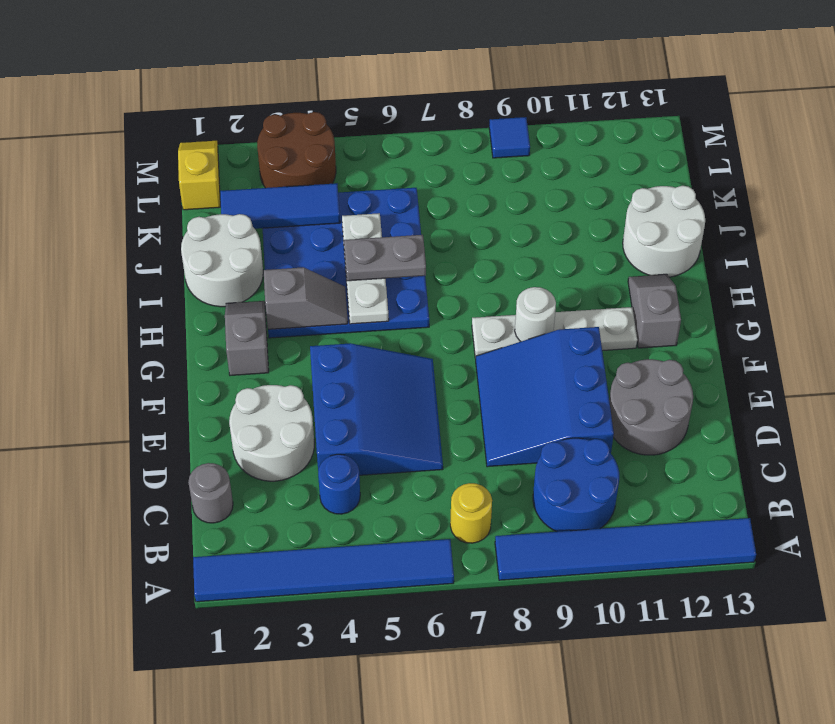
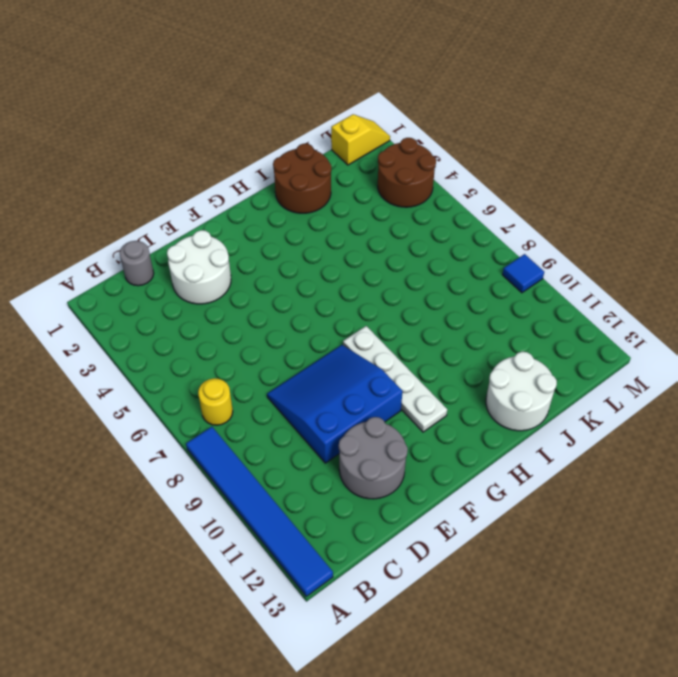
brown 2x2 round brick [273,144,331,213] -> white 2x2 round brick [181,214,263,307]
none -> blue 1x6 tile [193,539,454,602]
none -> blue 2x2 round brick [533,438,619,532]
none -> blue 1x1 round brick [318,454,360,514]

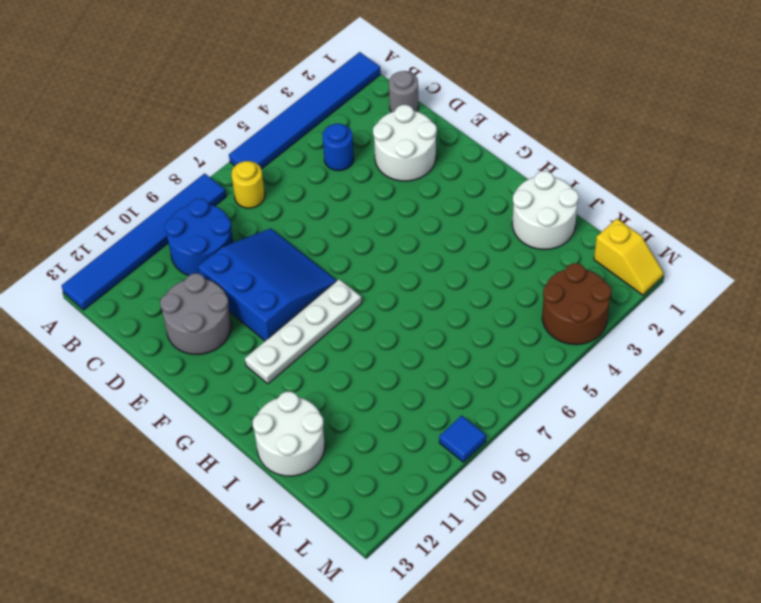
none -> blue 3x3 slope [310,343,443,475]
none -> grey 1x2 slope [225,301,269,376]
none -> grey 1x2 slope [628,274,681,348]

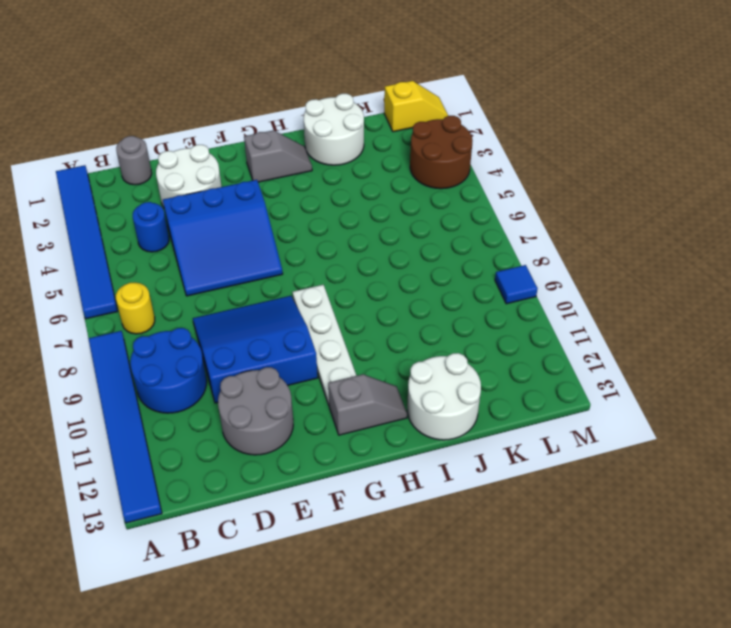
none -> blue 4x4 plate [263,188,429,338]
none -> white 1x1 round brick [515,287,556,341]
none -> grey 1x2 slope [263,267,348,329]

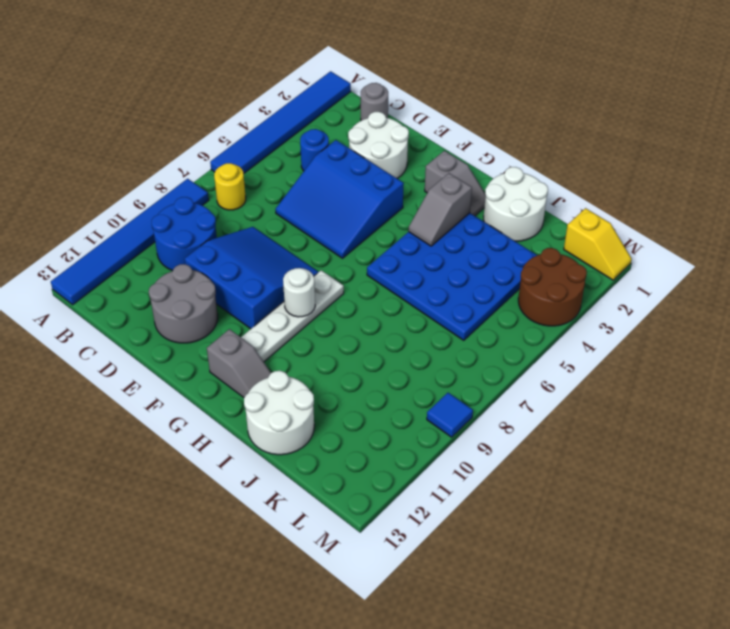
none -> white 1x3 plate [342,213,389,324]
none -> blue 1x3 tile [220,183,340,229]
none -> grey 1x2 plate [344,235,426,281]

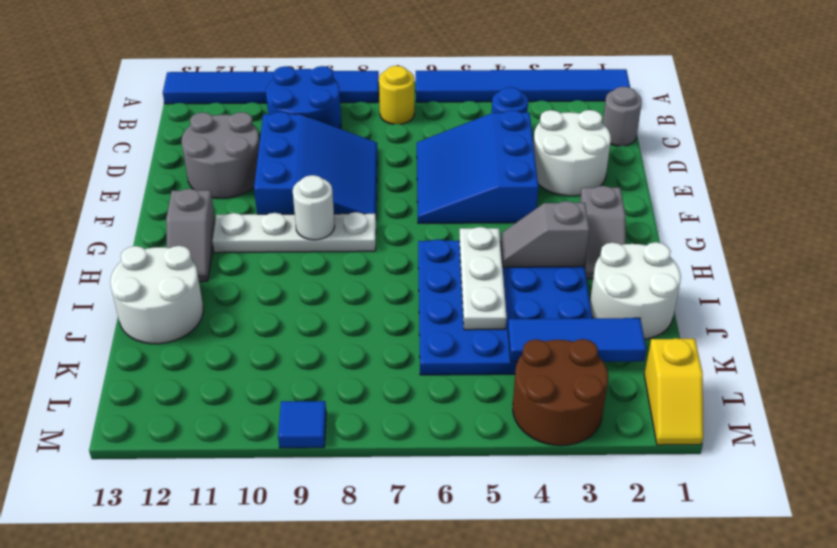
none -> grey 1x2 plate [344,235,426,281]

